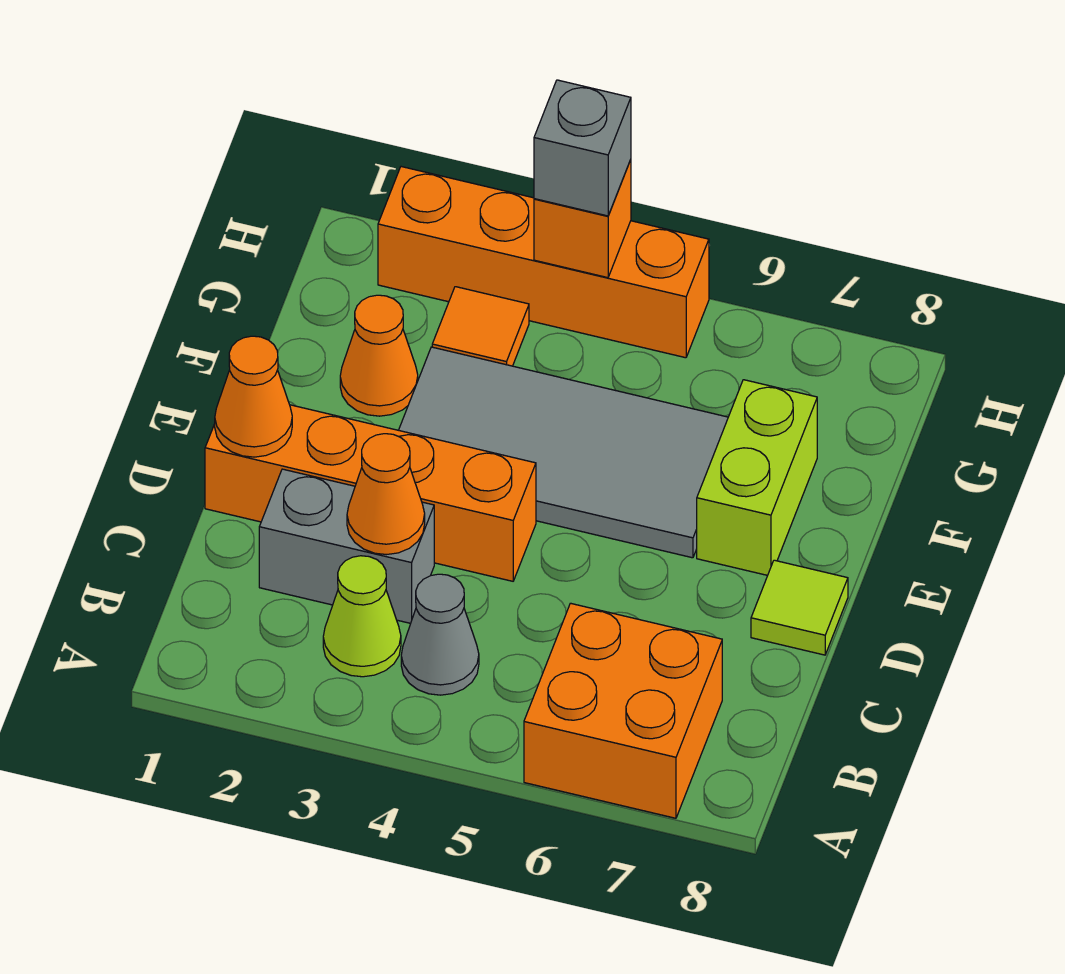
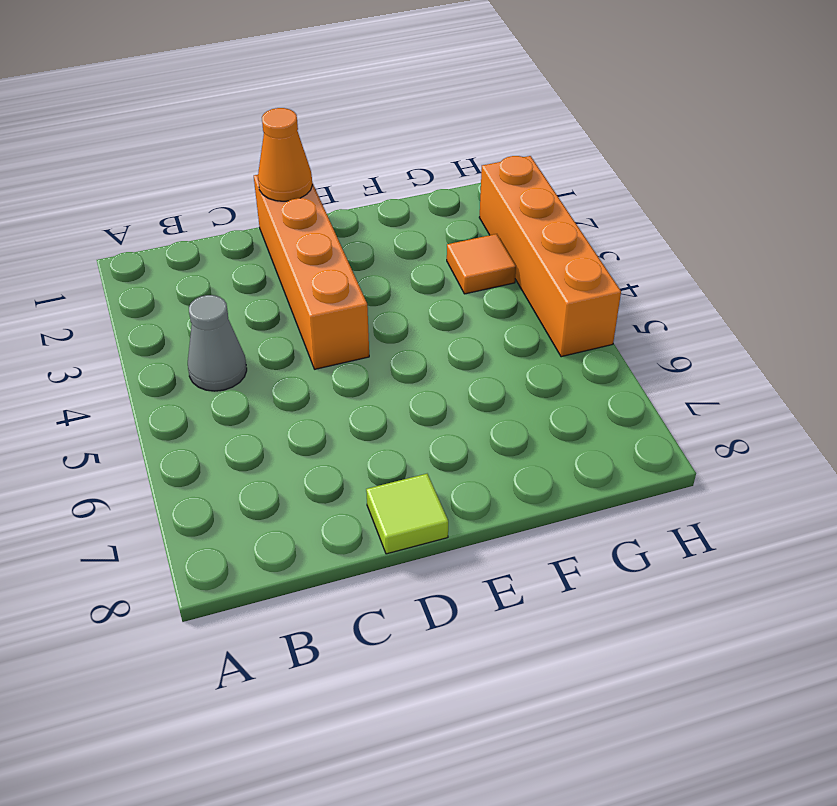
none -> orange 2x2 brick [524,603,722,818]
none -> lime 1x1 cone [323,556,401,677]
none -> grey 1x2 brick [259,469,434,623]

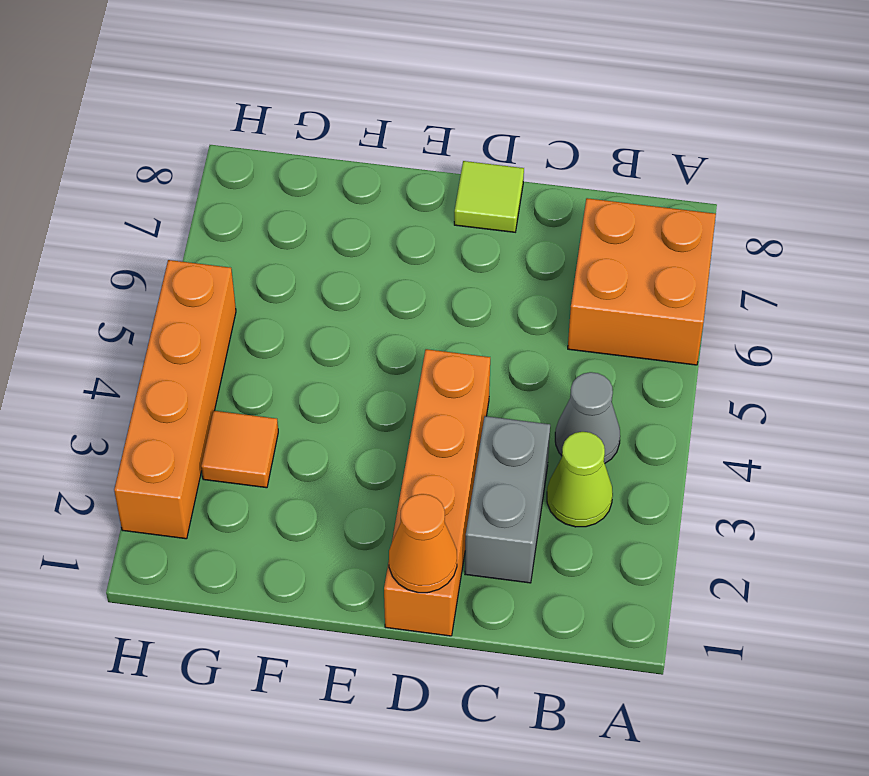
none -> grey 2x4 tile [399,347,728,558]
none -> lime 1x2 brick [697,380,817,575]
none -> orange 1x1 cone [340,295,418,416]

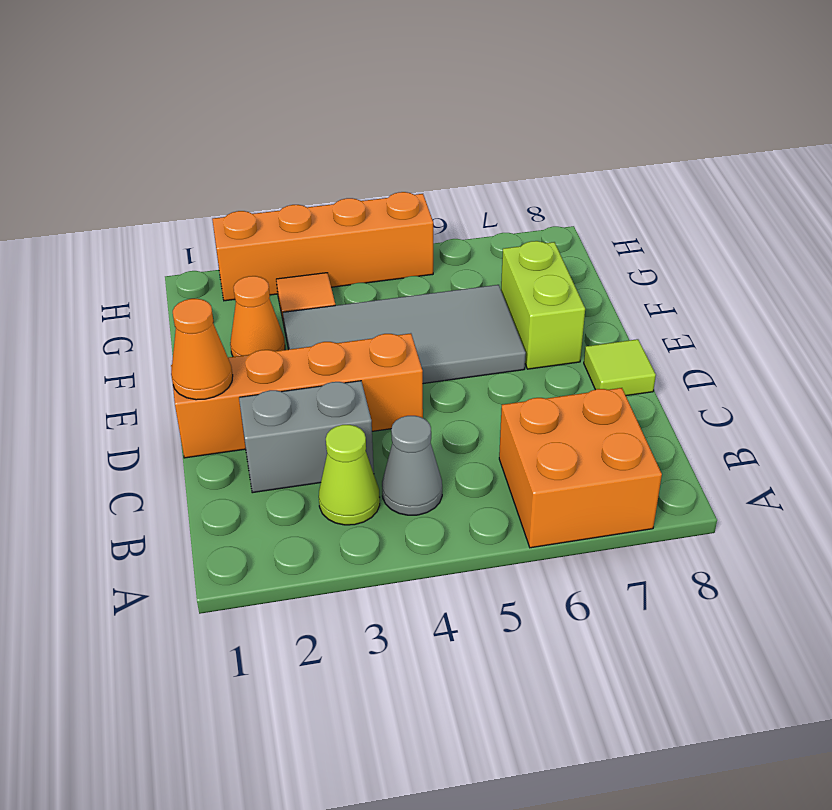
none -> orange 1x1 cone [347,434,425,555]
none -> orange 1x1 brick [534,160,631,278]
none -> grey 1x1 brick [534,80,631,216]

